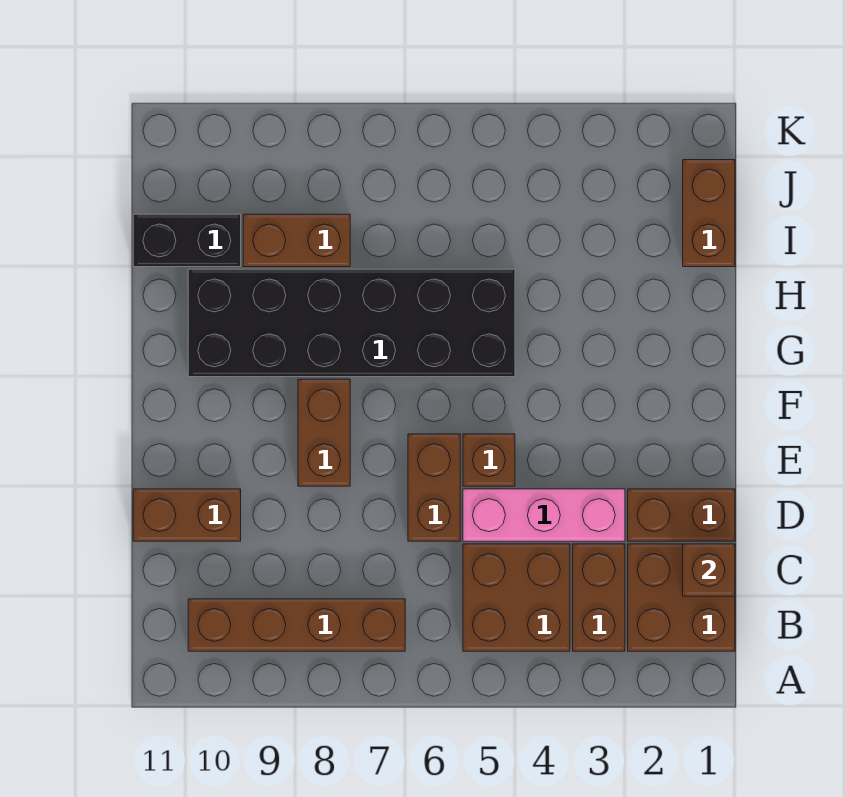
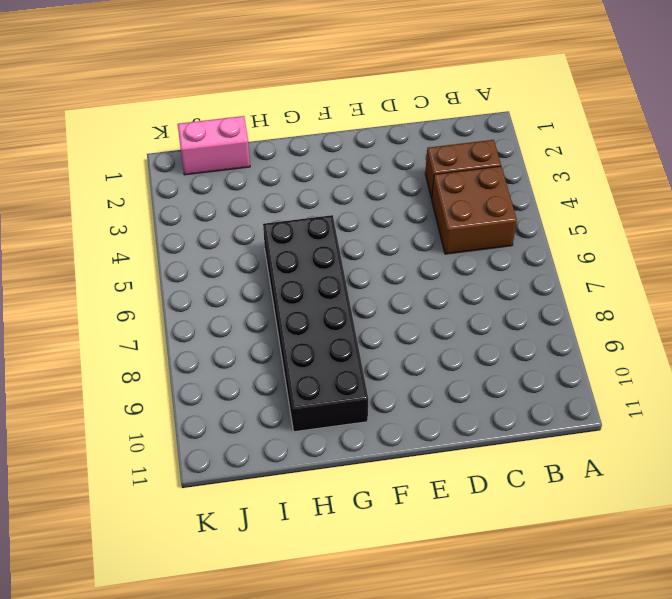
pink 1x2 brick [178,116,250,175] -> brown 1x2 brick [683,160,735,267]
none -> brown 2x2 brick [628,544,735,651]
none -> brown 1x4 brick [188,599,405,651]
none -> brown 1x2 brick [628,489,735,541]

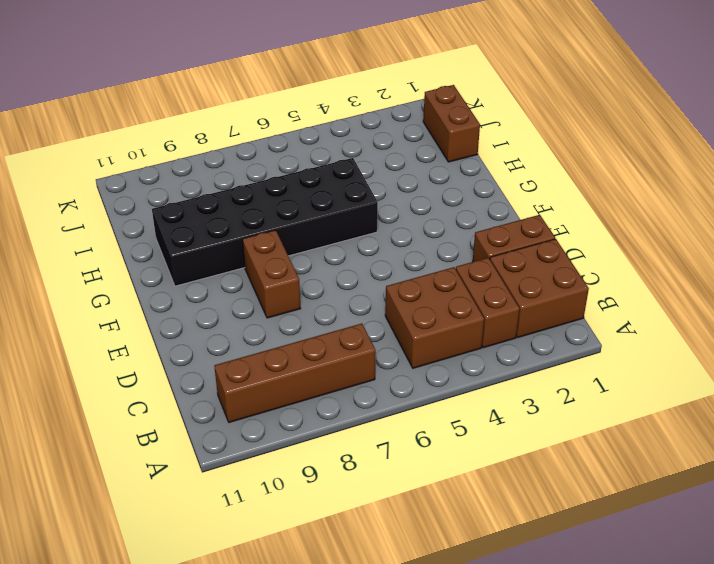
none -> pink 1x3 brick [463,489,625,541]
none -> brown 1x2 brick [408,434,460,541]
none -> brown 1x2 brick [133,489,241,541]

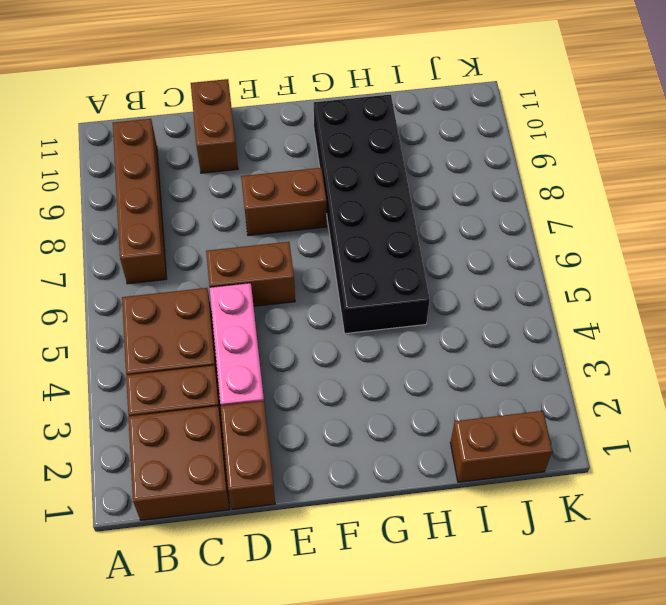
none -> brown 1x1 brick [463,434,515,486]
none -> brown 1x2 brick [243,214,350,267]
none -> black 1x2 brick [133,214,241,267]

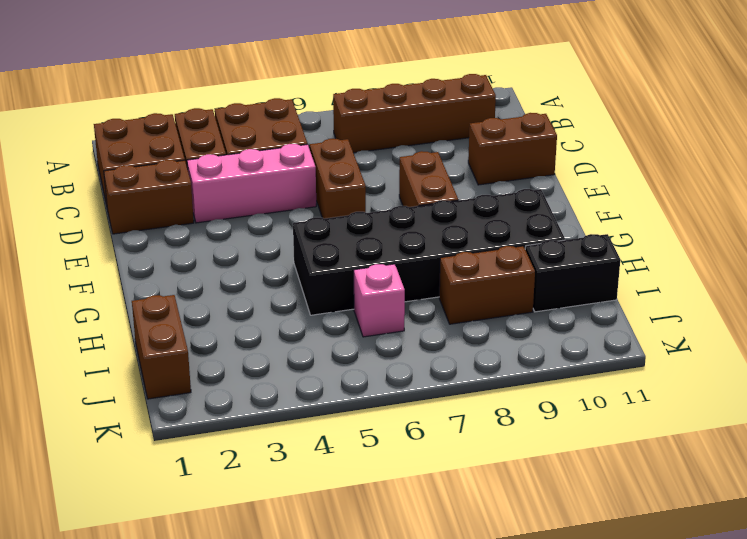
pink 1x1 brick [354,264,405,337] -> none
none -> brown 1x1 brick [463,434,515,486]
none -> brown 1x1 brick [683,544,735,596]

